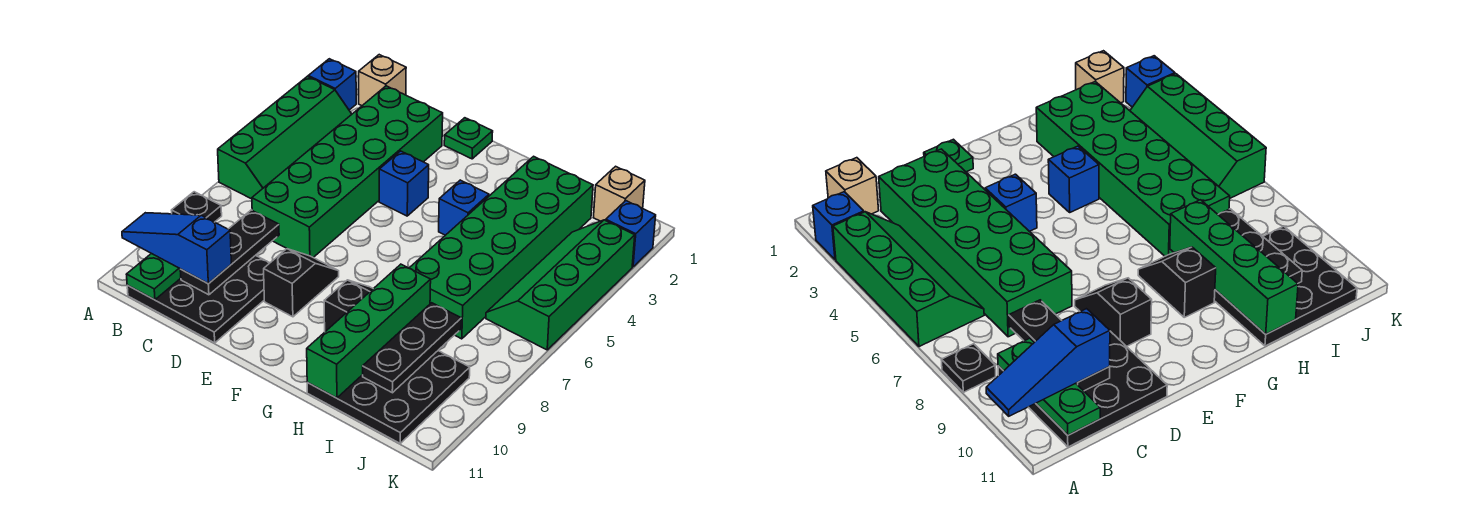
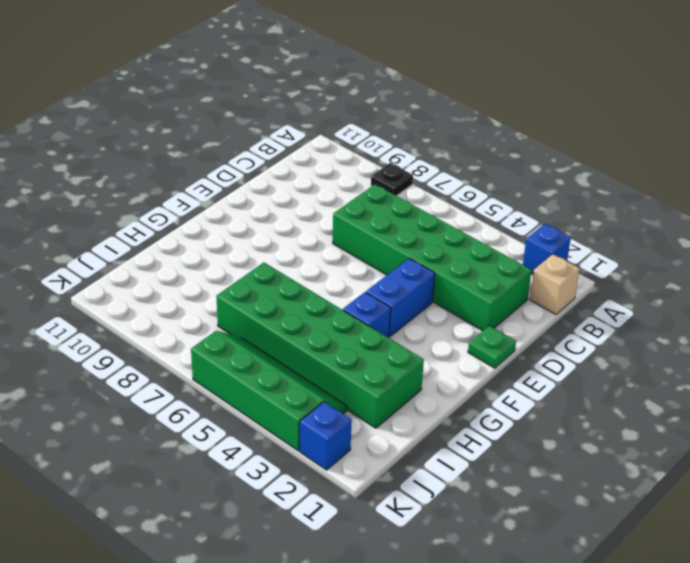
blue 1x2 brick [366,258,435,337] -> blue 1x1 brick [379,151,429,216]
none -> green 2x4 slope [218,76,352,199]
none -> black 3x3 plate [127,255,269,343]
none -> black 1x2 slope [264,249,339,317]

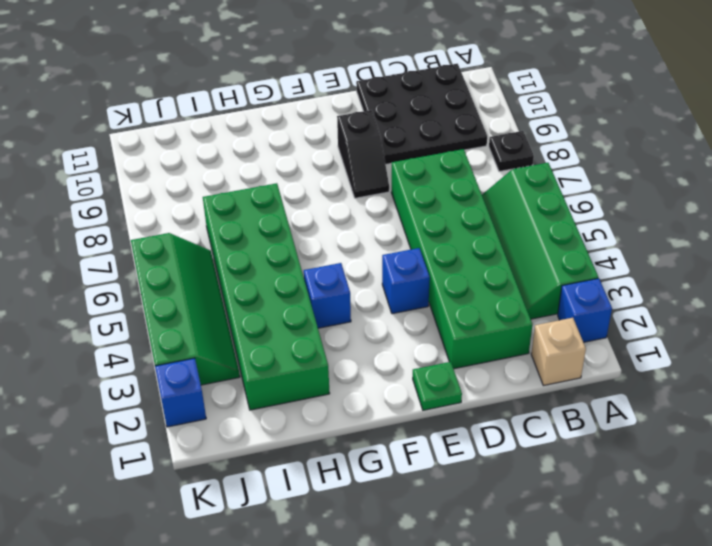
none -> black 1x2 slope [324,280,373,332]
none -> black 3x3 plate [307,351,470,443]
none -> tan 1x1 brick [593,166,645,221]

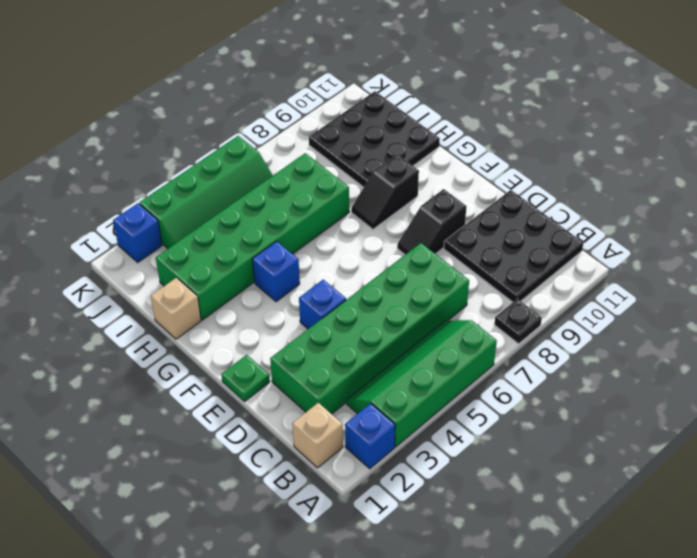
tan 1x1 brick [151,278,201,339] -> tan 1x1 brick moved to [593,166,645,221]
none -> green 1x3 plate [126,253,181,300]
none -> black 1x3 plate [180,210,279,295]
none -> green 1x4 brick [307,264,431,398]

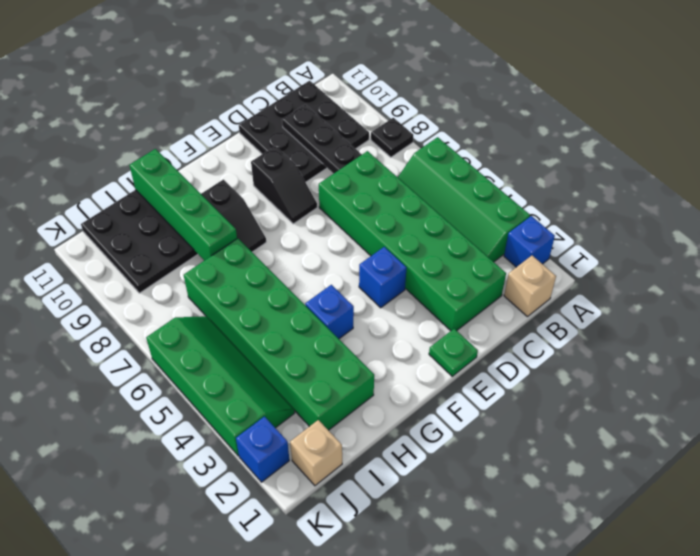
none -> green 1x3 plate [126,253,181,300]
none -> black 1x3 plate [363,303,461,393]
none -> blue 1x3 slope [122,213,231,284]

